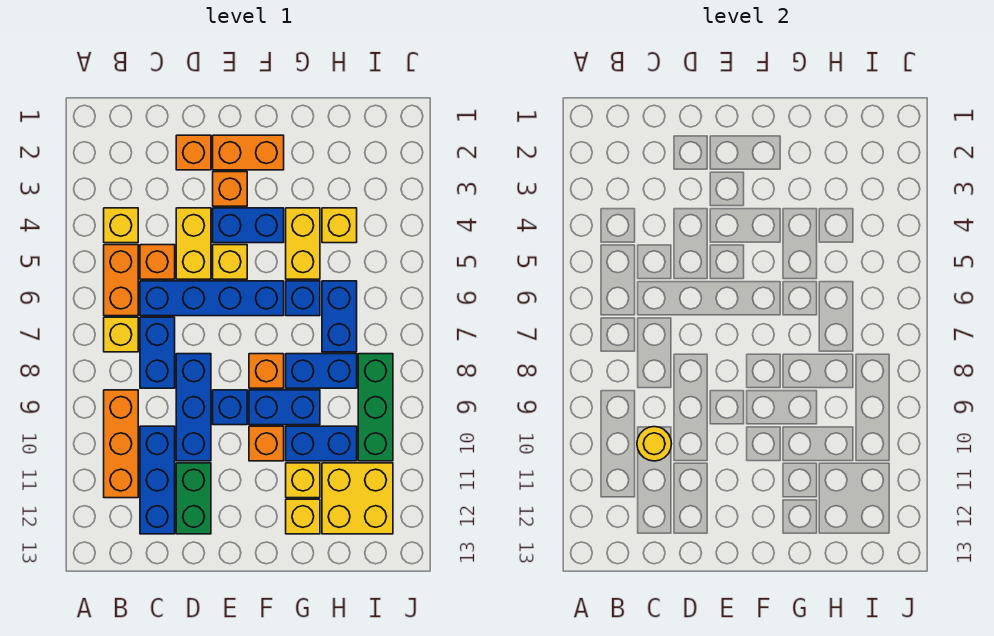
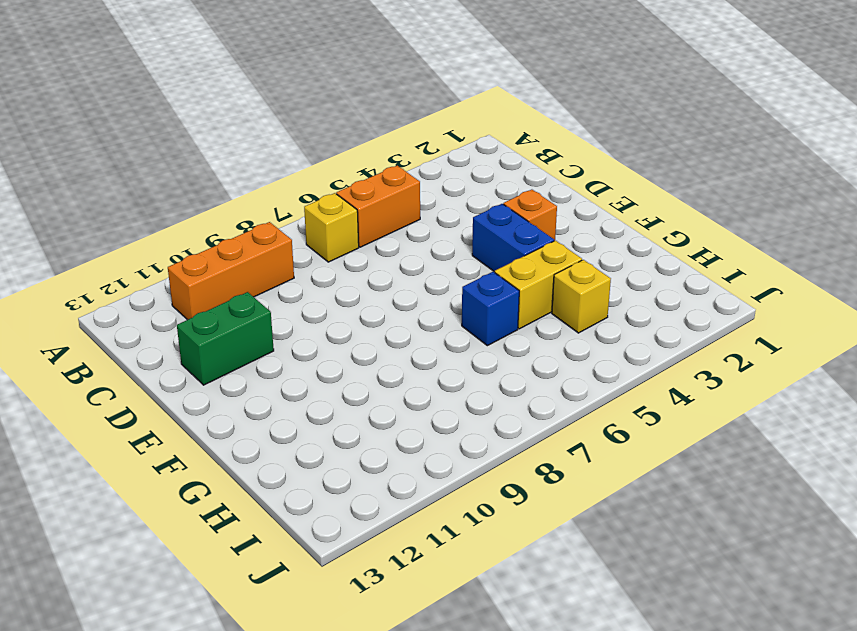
none -> yellow 1x1 brick [104,208,138,243]
none -> orange 1x1 brick [140,245,175,279]
none -> blue 1x4 brick [140,281,284,316]
none -> blue 1x2 brick [140,317,175,388]

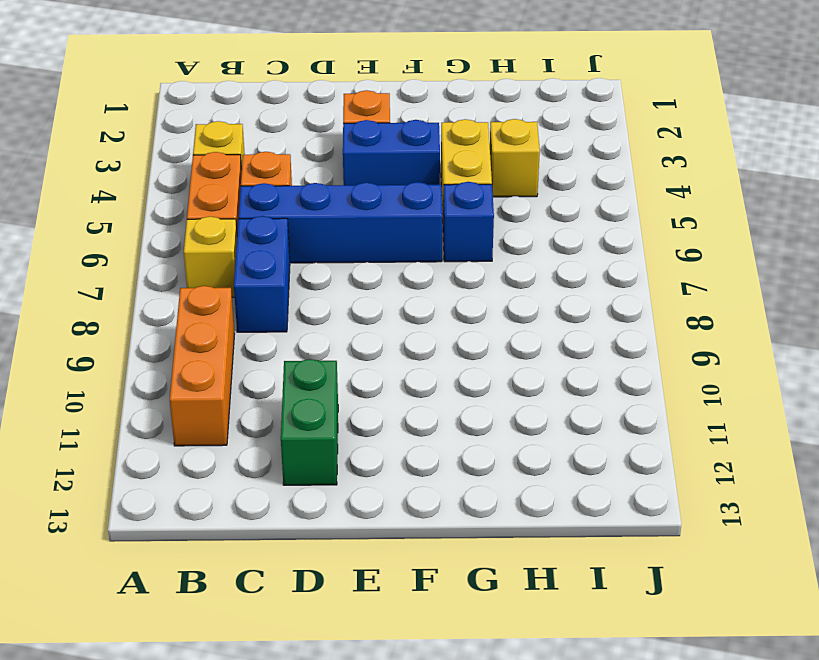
none -> blue 1x3 brick [140,426,175,534]
none -> orange 1x1 brick [176,135,211,170]
none -> yellow 1x2 brick [176,208,211,279]
none -> blue 1x3 brick [176,354,211,461]

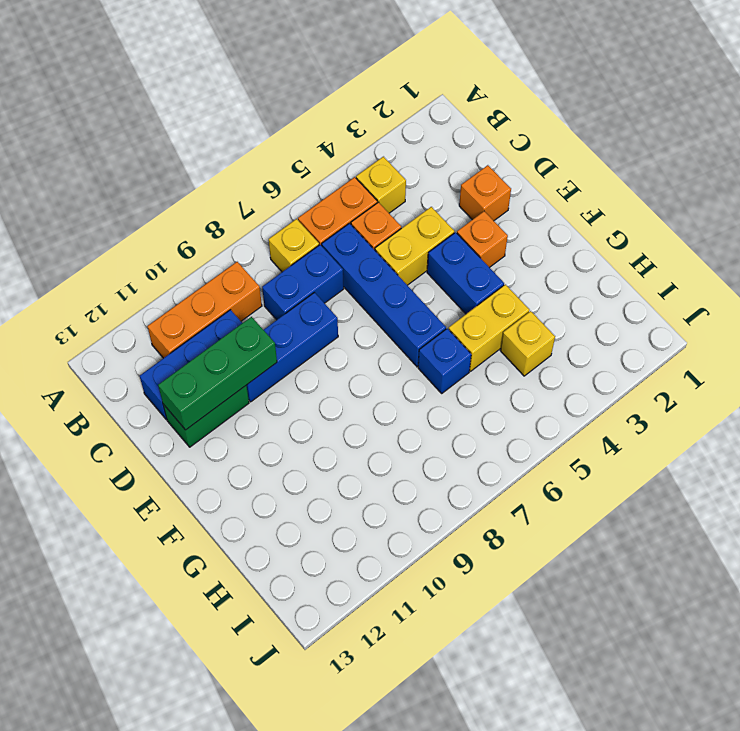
green 1x3 brick [158,317,277,430] -> green 1x3 brick moved to [358,354,393,461]
none -> orange 1x2 brick [213,135,284,170]
none -> yellow 1x1 brick [213,245,247,279]
none -> blue 1x1 brick [213,390,247,425]
none -> orange 1x1 brick [249,354,284,388]

